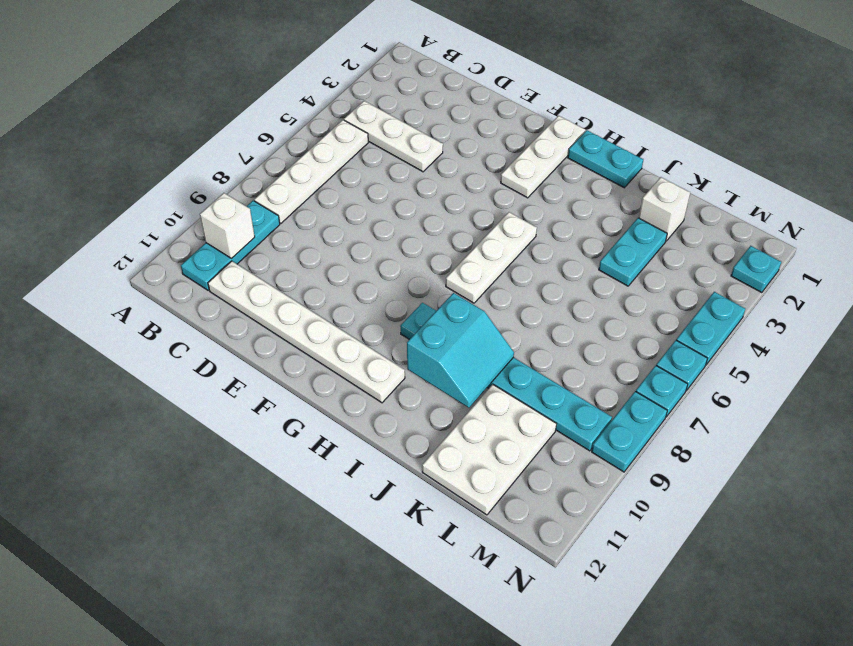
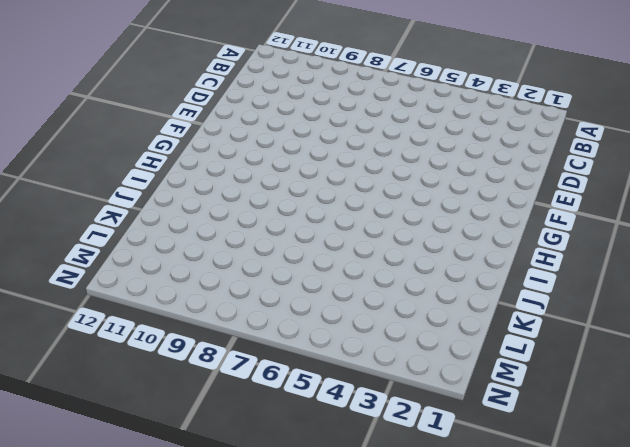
none -> white 1x3 plate [344,101,443,172]
none -> white 1x4 plate [254,120,368,224]
none -> cyan 1x3 plate [181,201,280,290]

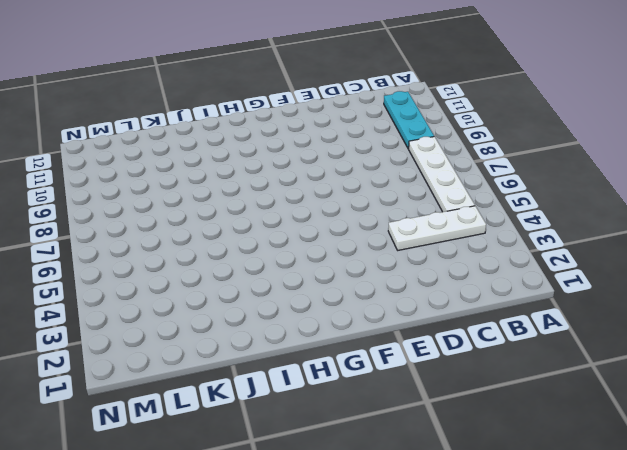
none -> white 1x6 plate [208,261,405,403]
none -> white 1x3 plate [501,116,585,198]
none -> cyan 1x2 plate [568,130,643,188]

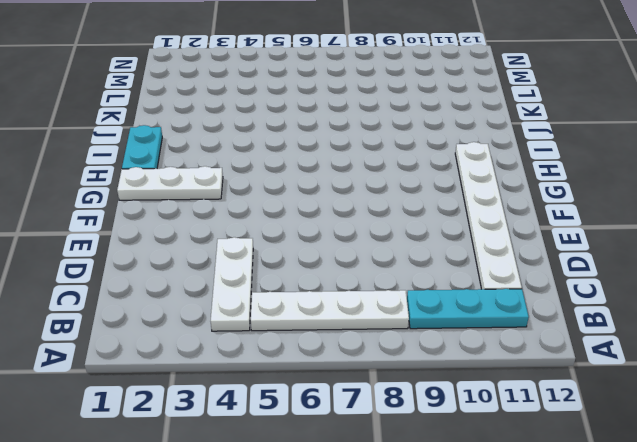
none -> white 1x3 plate [446,212,537,303]
none -> cyan 1x6 plate [400,303,612,451]
none -> white 1x1 brick [639,177,690,241]

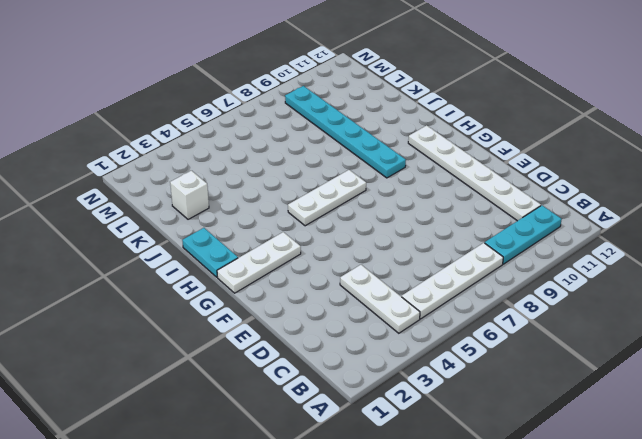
none -> cyan 1x2 plate [599,218,667,286]
none -> white 2x3 plate [422,384,556,515]
none -> cyan 1x1 plate [731,246,781,293]

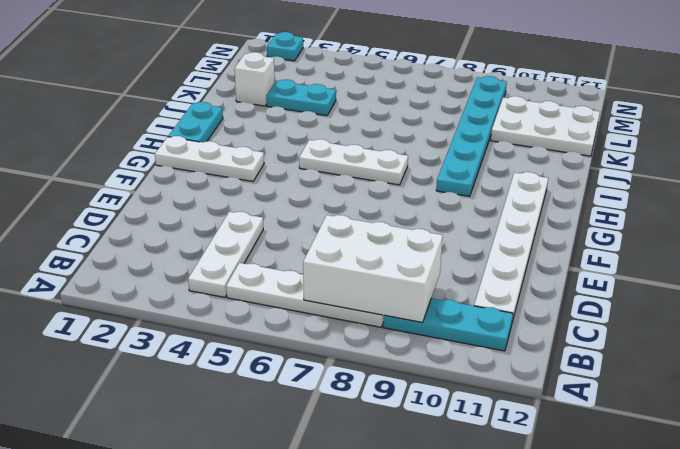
white 2x3 brick [303,215,443,322] -> none
none -> cyan 1x2 plate [676,292,745,365]
none -> cyan 1x1 plate [656,340,707,391]
none -> cyan 1x1 plate [636,366,688,417]

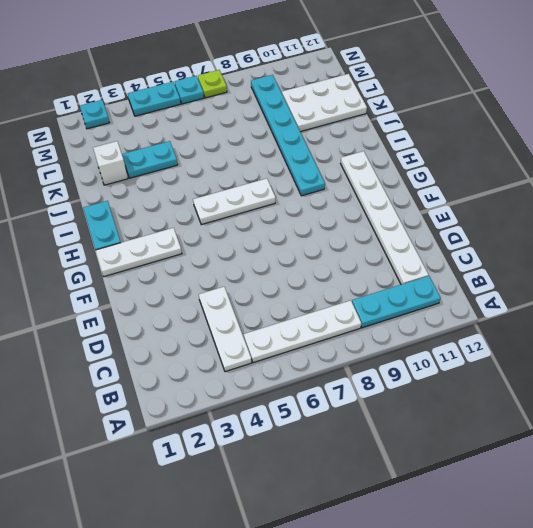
lime 1x1 plate [198,70,227,98] -> cyan 1x1 plate [636,366,688,417]
none -> cyan 1x2 plate [592,391,667,472]
none -> white 1x1 brick [200,193,255,258]
none -> cyan 2x2 slope [407,293,514,408]

